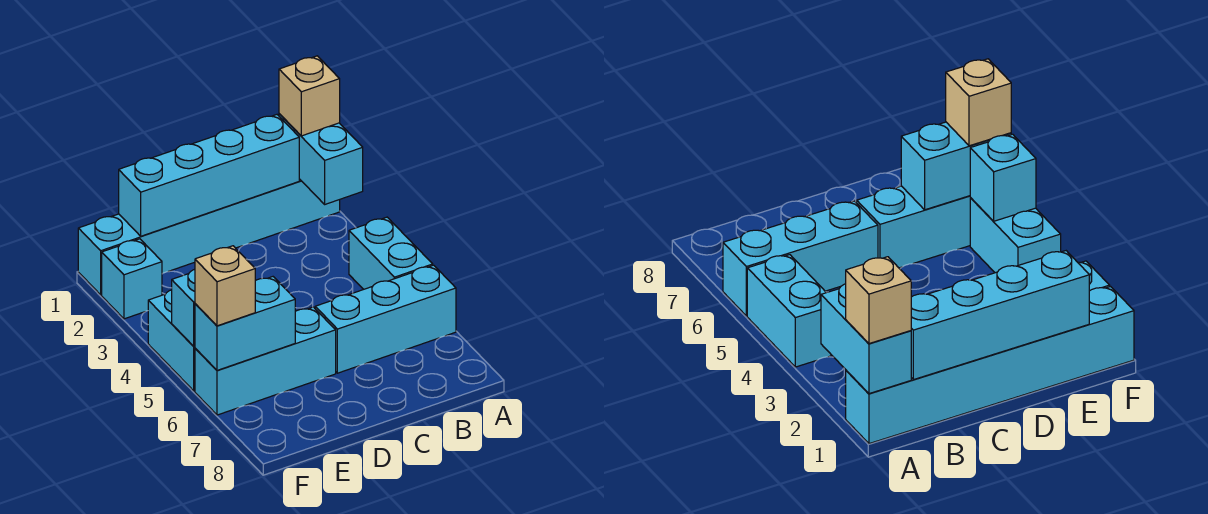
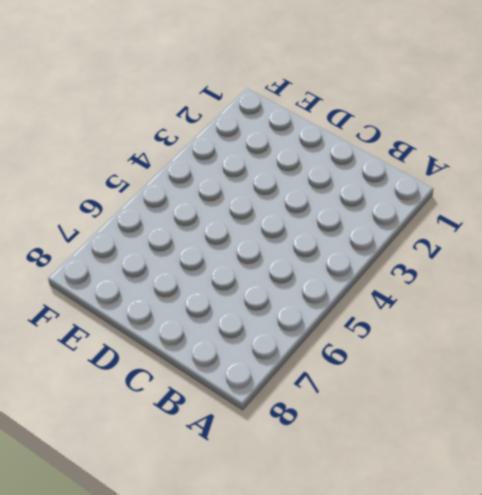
none -> cyan 1x6 brick [78,179,340,295]
none -> cyan 1x2 brick [349,217,433,289]
none -> cyan 1x3 brick [315,265,456,373]

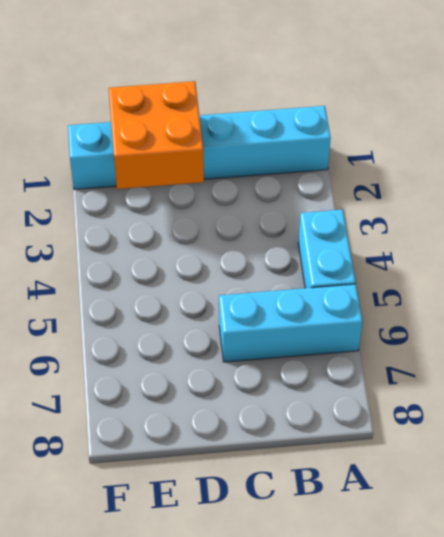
orange 2x2 brick [109,81,204,189] -> cyan 1x4 brick [119,115,299,236]
none -> cyan 1x3 brick [195,307,336,415]
none -> cyan 1x1 brick [102,239,162,319]
none -> cyan 1x2 brick [148,290,195,391]

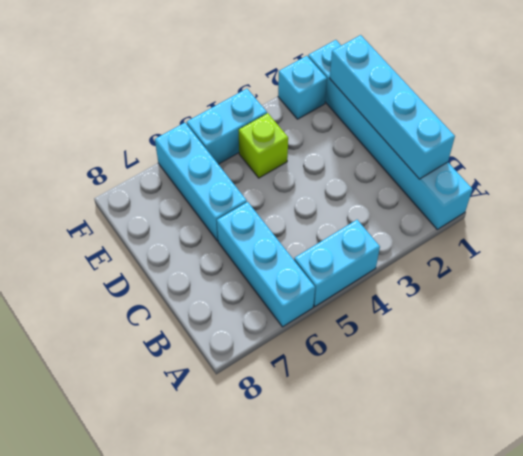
lime 1x1 brick [238,113,288,178] -> none
none -> cyan 1x2 brick [279,114,363,204]
none -> cyan 1x2 brick [195,277,295,370]
none -> cyan 1x1 brick [172,269,195,346]

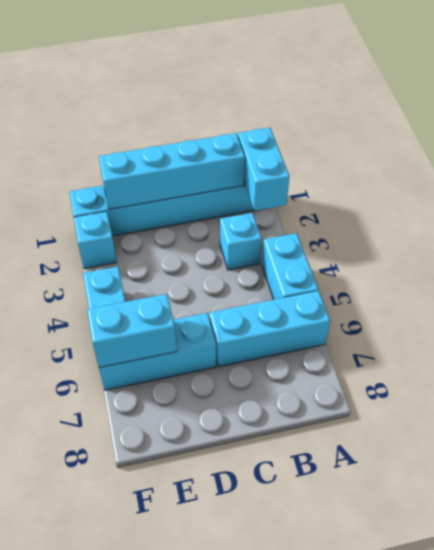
cyan 1x1 brick [220,213,262,270] -> cyan 1x1 brick moved to [172,269,195,346]
none -> tan 1x1 brick [279,56,340,136]
none -> tan 1x1 brick [195,246,255,326]

